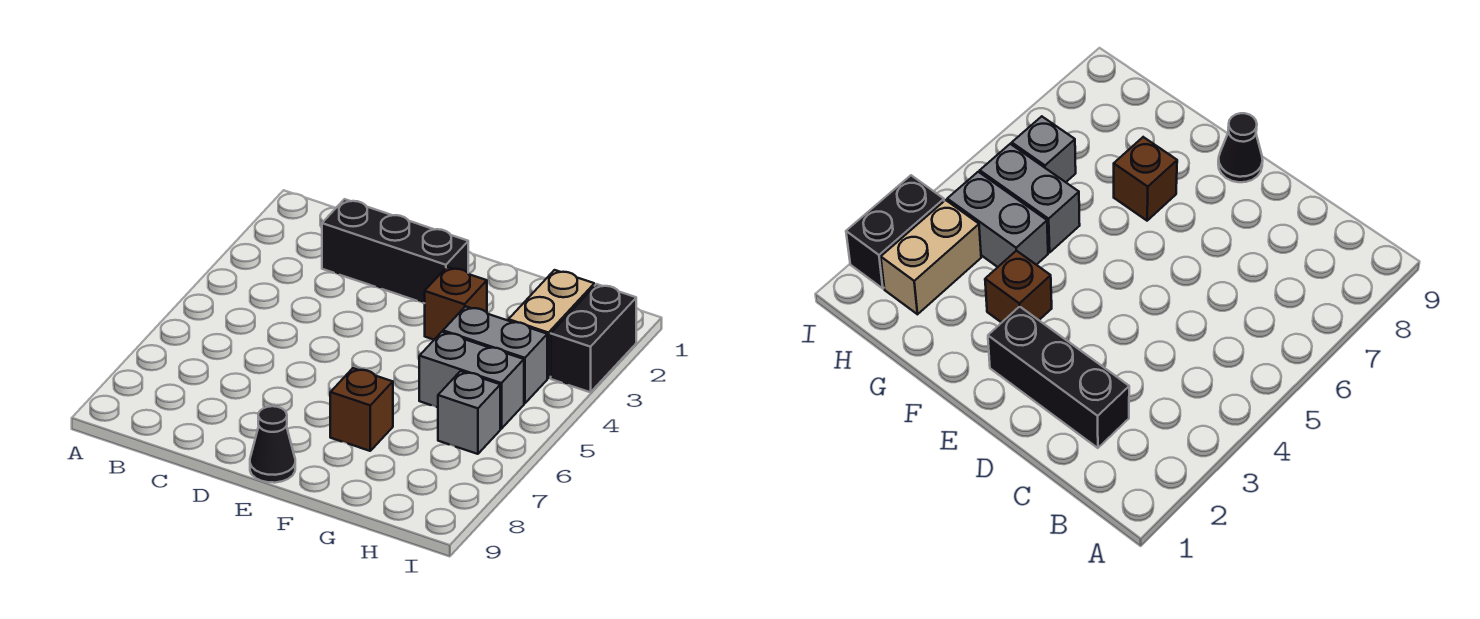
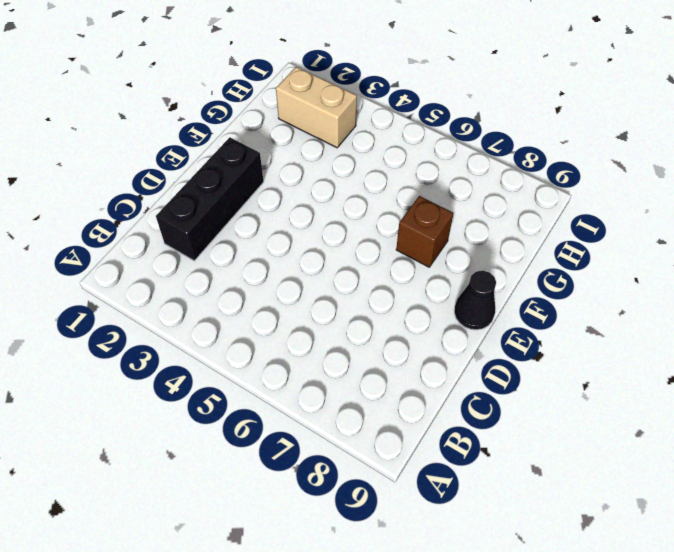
none -> brown 1x1 brick [425,267,487,340]
none -> grey 1x2 brick [443,306,547,403]

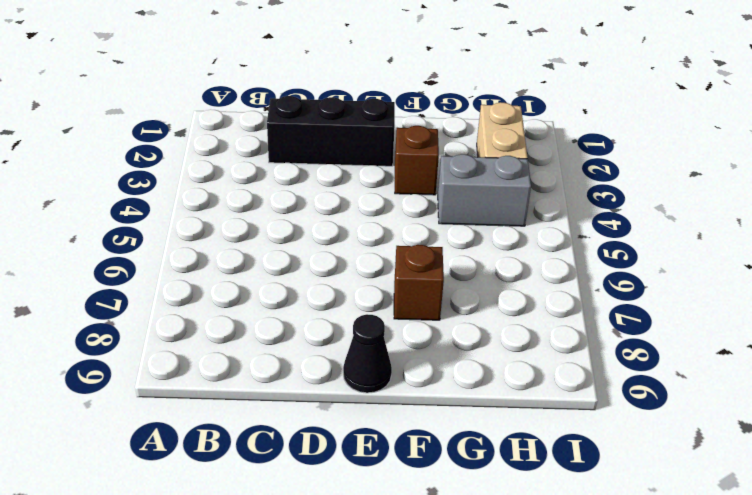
none -> grey 1x2 brick [419,332,524,429]
none -> grey 1x1 brick [438,371,500,454]

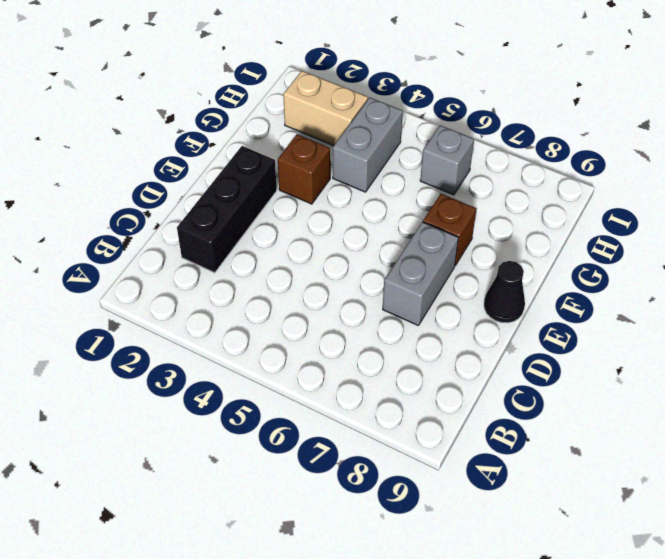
grey 1x2 brick [383,222,458,326] -> grey 1x2 brick moved to [419,332,524,429]
none -> black 1x2 brick [551,284,636,392]

